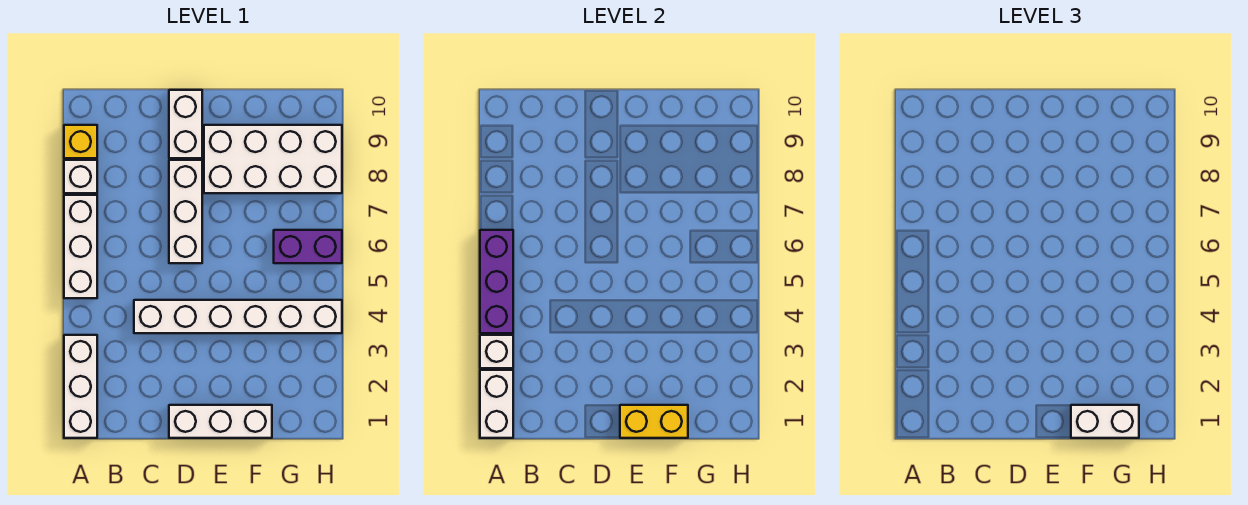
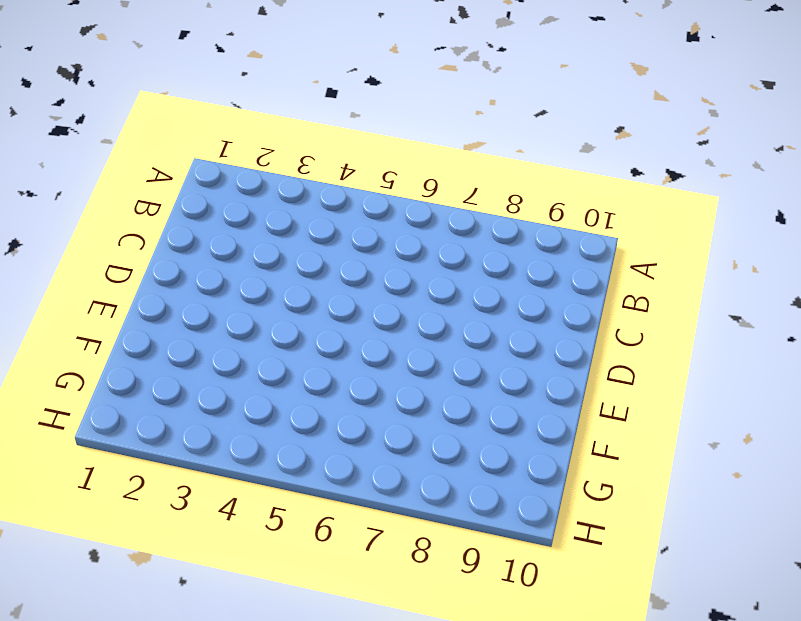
none -> white 1x3 brick [64,335,97,438]
none -> white 1x3 brick [64,195,97,298]
none -> white 1x1 brick [64,160,97,193]

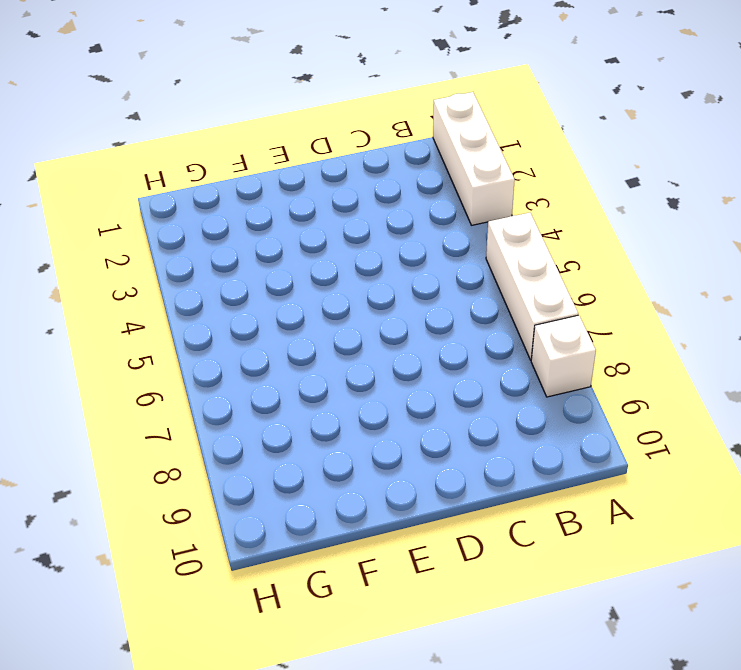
none -> yellow 1x1 brick [64,125,97,158]
none -> white 1x6 brick [134,300,342,333]
none -> white 1x3 brick [169,405,272,438]

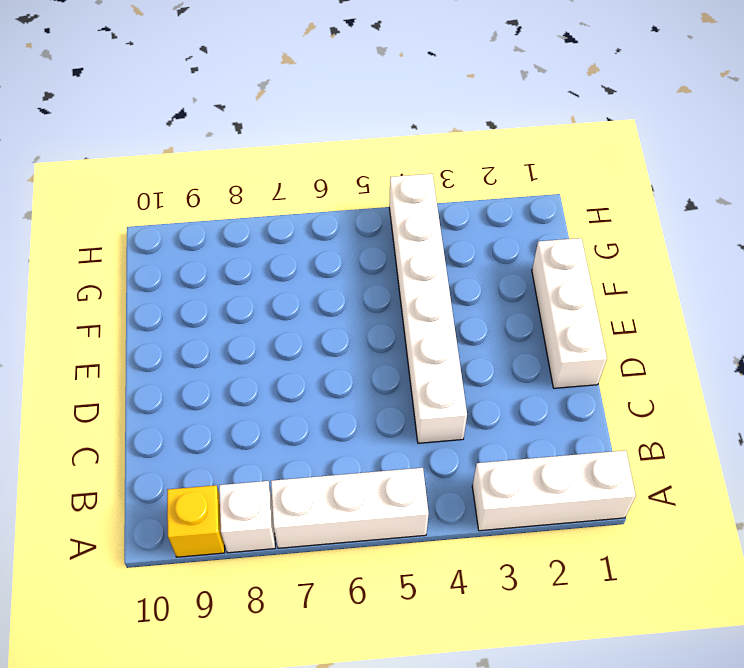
none -> white 1x3 brick [169,160,202,263]
none -> white 1x2 brick [169,90,202,158]
none -> white 2x4 brick [204,125,342,193]

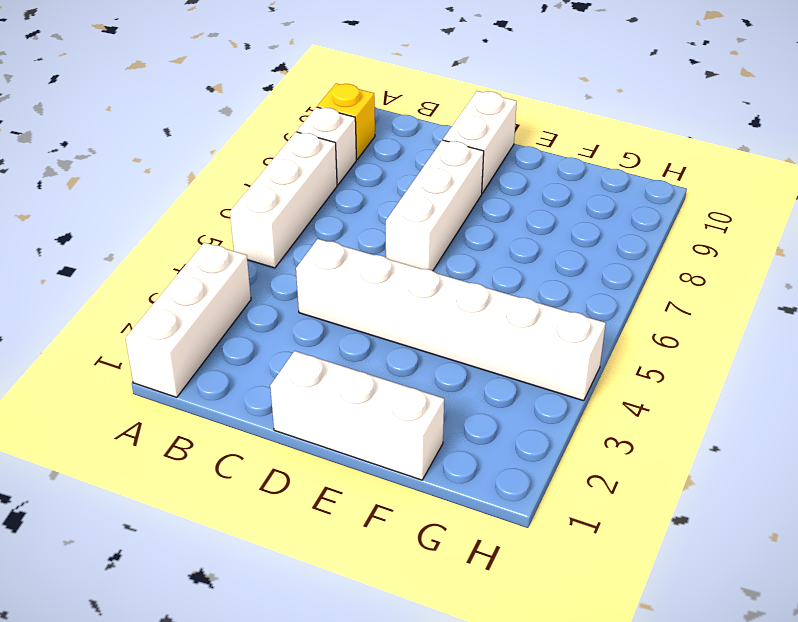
none -> white 2x4 brick [204,125,342,193]
none -> purple 1x2 brick [274,230,342,263]
none -> white 1x2 brick [480,370,513,438]

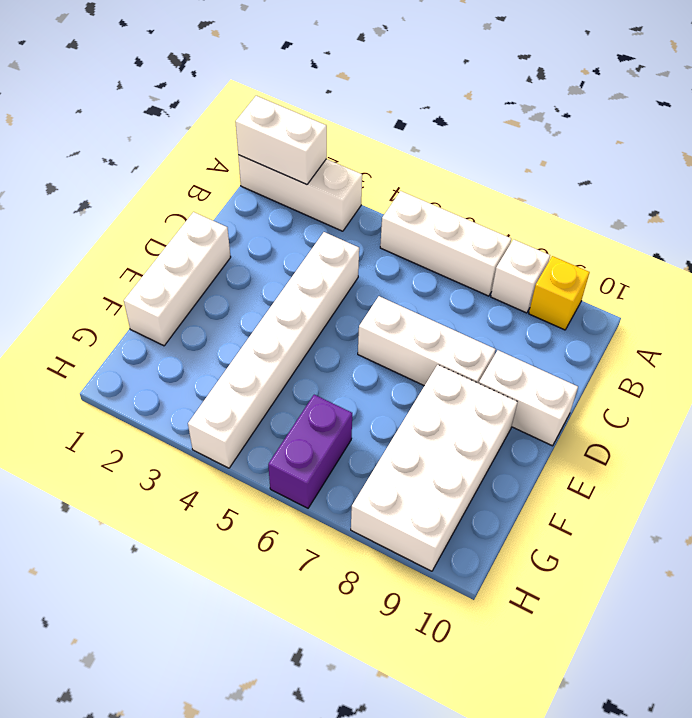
none -> white 1x1 brick [480,335,513,368]
none -> purple 1x3 brick [480,230,513,333]
none -> yellow 1x2 brick [620,405,688,438]

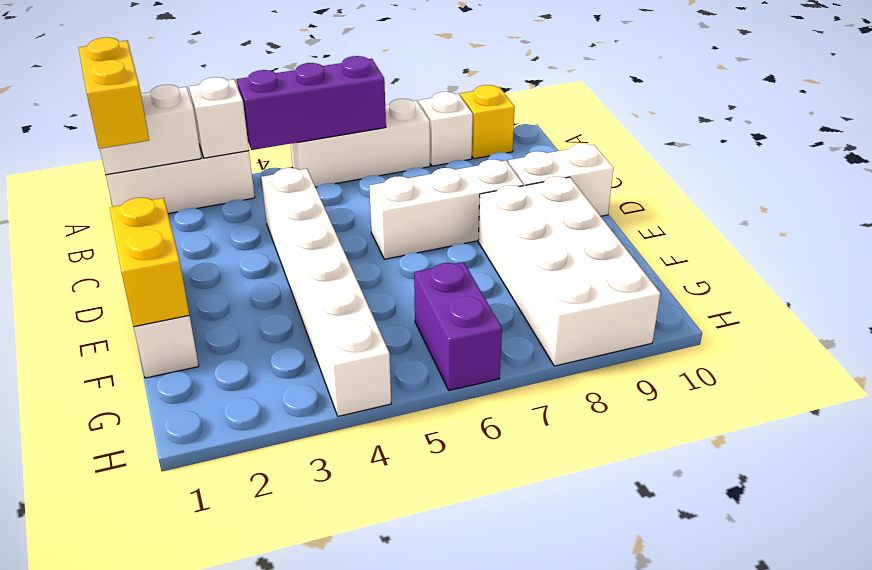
yellow 1x2 brick [79,37,149,149] -> none
none -> white 1x2 brick [1071,405,1139,438]

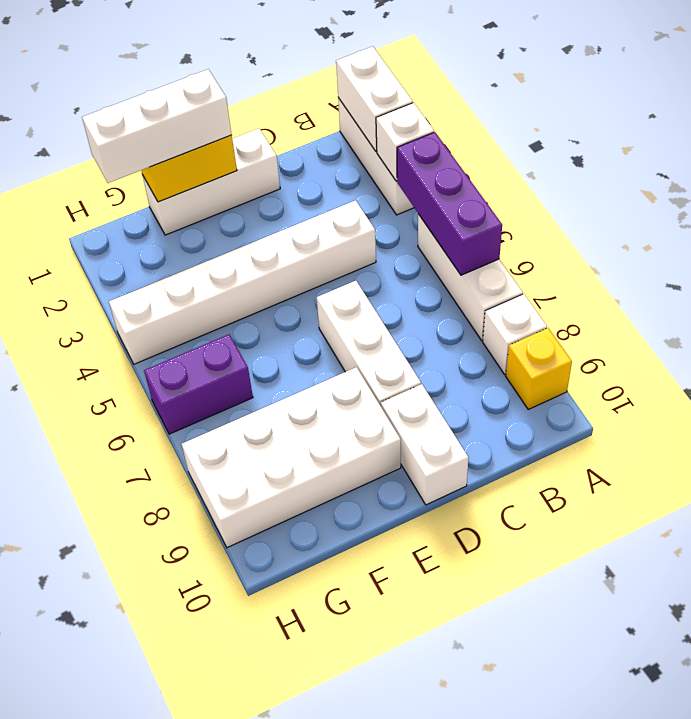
white 1x3 brick [82,69,232,183] -> white 1x2 brick [1071,405,1139,438]

